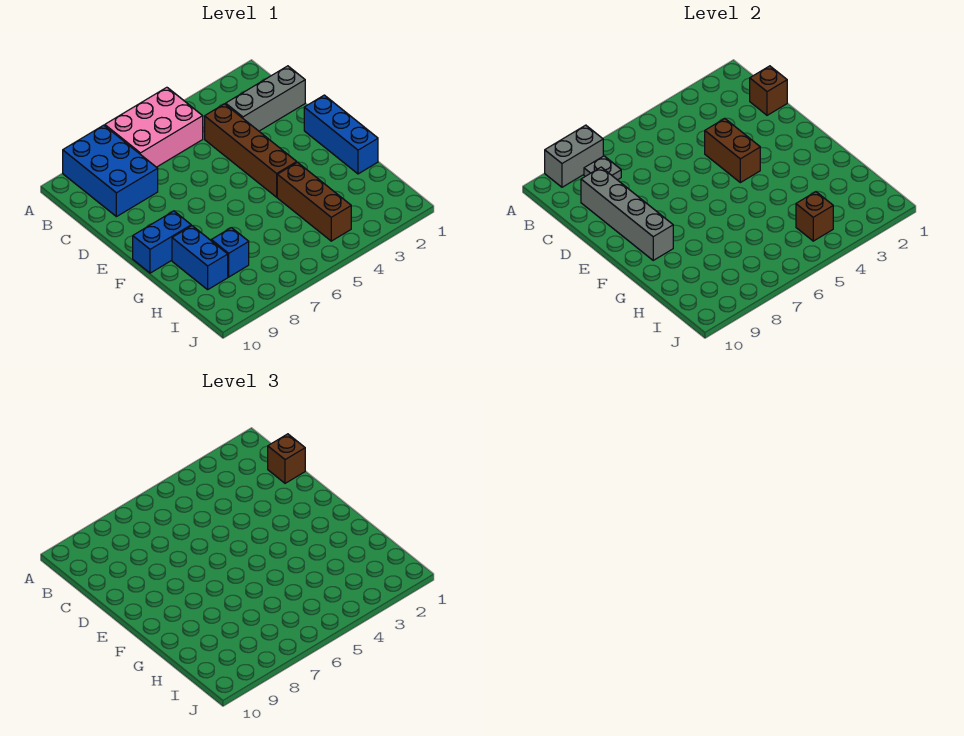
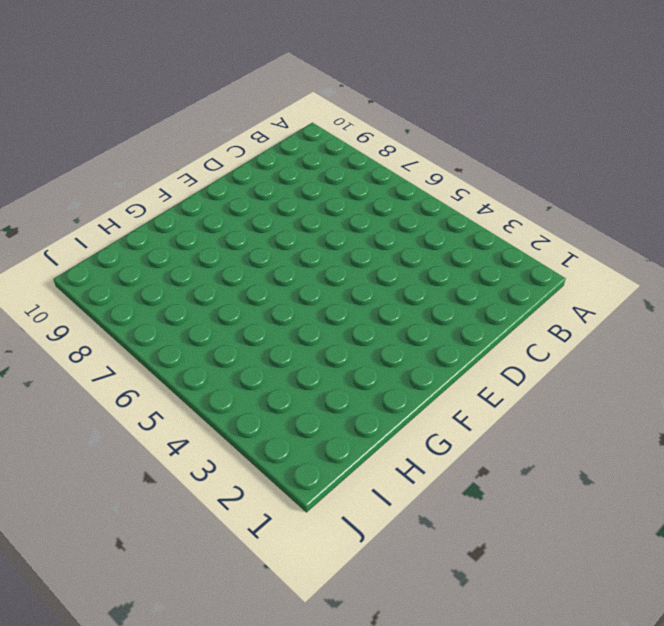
none -> pink 2x3 brick [105,87,203,167]
none -> blue 2x3 brick [63,125,158,217]
none -> grey 1x3 brick [226,66,305,131]

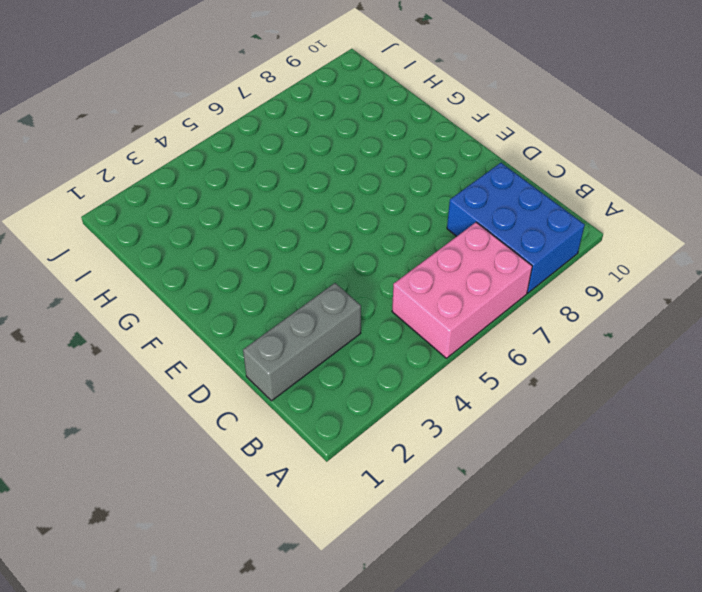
none -> brown 1x4 brick [205,104,297,197]
none -> blue 1x3 brick [304,95,378,174]
none -> blue 1x2 brick [133,211,191,273]

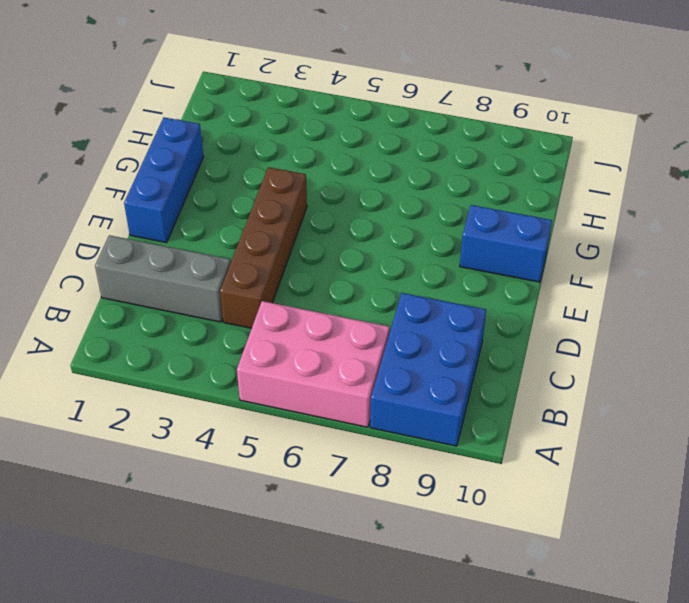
none -> brown 1x3 brick [277,162,351,241]
none -> blue 1x2 brick [172,226,228,290]
none -> blue 1x1 brick [211,228,249,277]

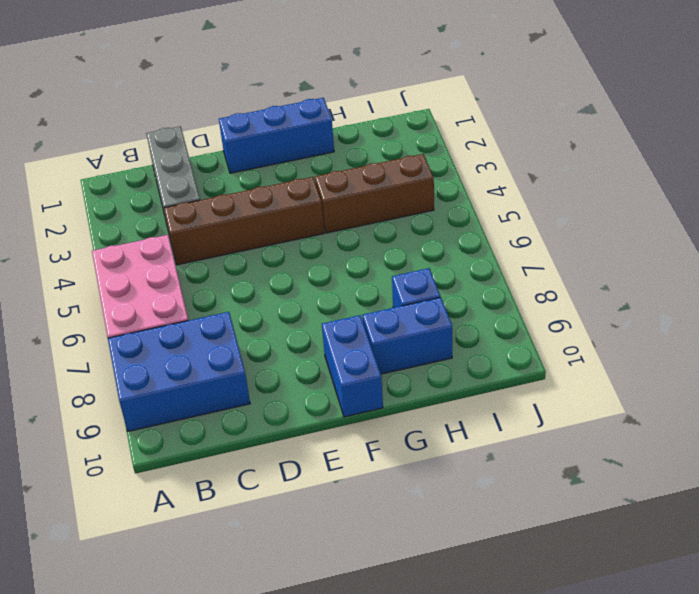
none -> grey 1x2 brick [545,125,603,187]
none -> grey 1x1 plate [584,156,621,180]
none -> brown 1x1 brick [750,66,787,115]

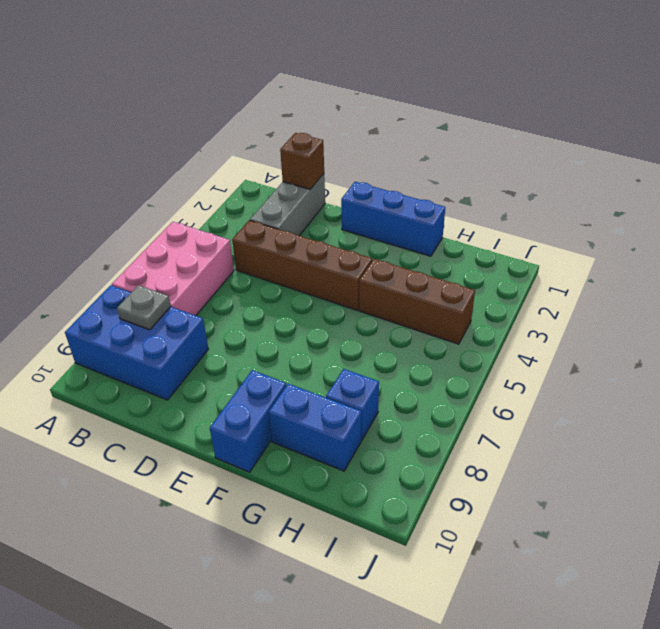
none -> grey 1x2 brick [545,125,603,187]
none -> grey 1x4 brick [581,167,673,260]
none -> brown 1x2 brick [705,118,760,183]

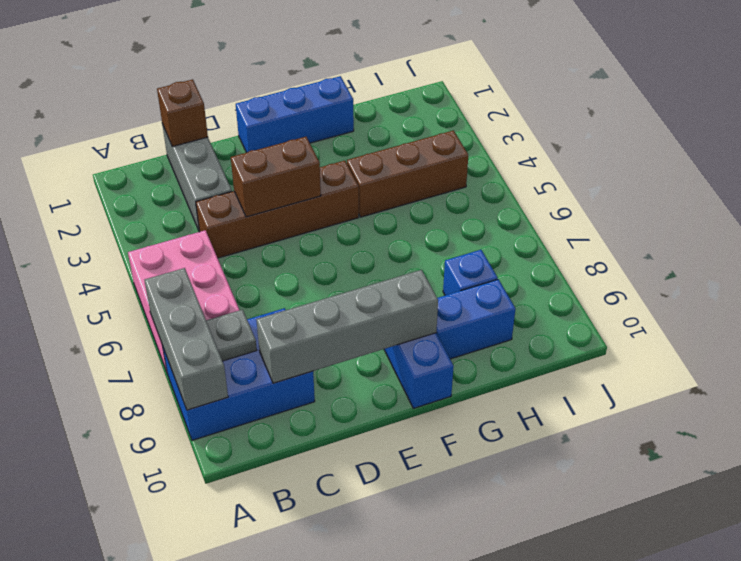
grey 1x3 brick [145,268,228,410] -> grey 1x2 brick [545,125,603,187]
none -> brown 1x1 brick [796,192,833,241]
none -> brown 1x1 brick [268,434,305,483]

